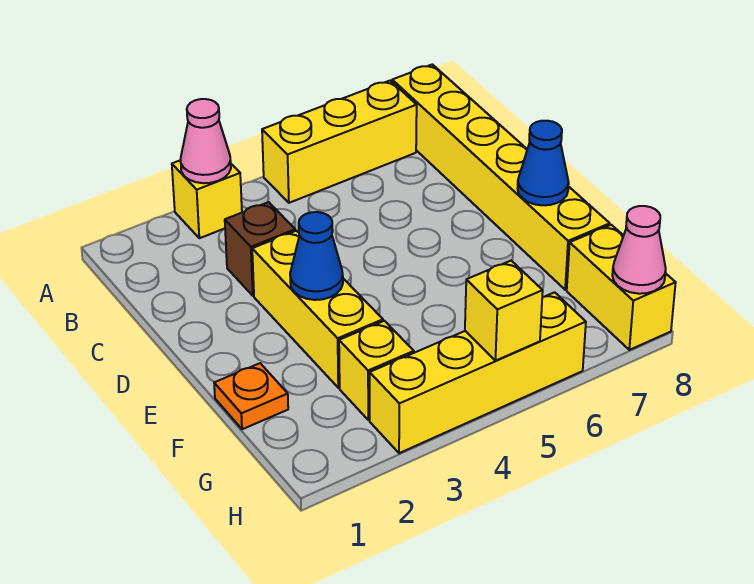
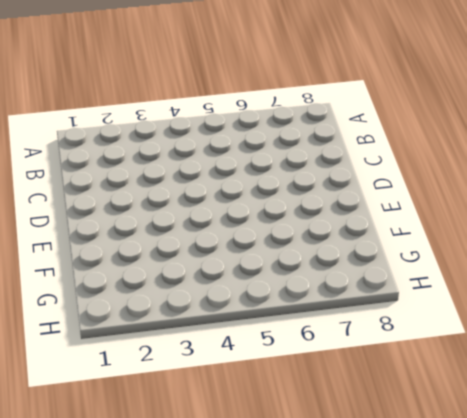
none -> yellow 1x1 brick [172,160,242,238]
none -> yellow 1x3 brick [262,81,417,203]
none -> yellow 1x6 brick [392,64,610,290]

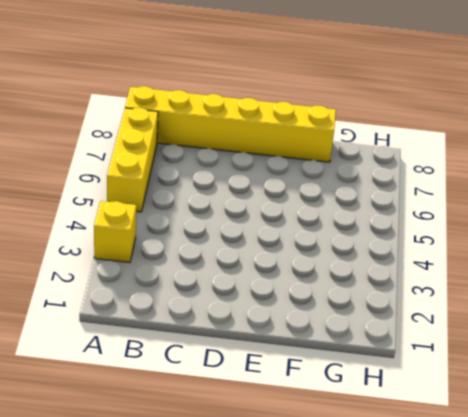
none -> brown 1x1 brick [225,202,295,296]
none -> yellow 1x3 brick [252,231,383,388]
none -> orange 1x1 plate [214,363,288,429]

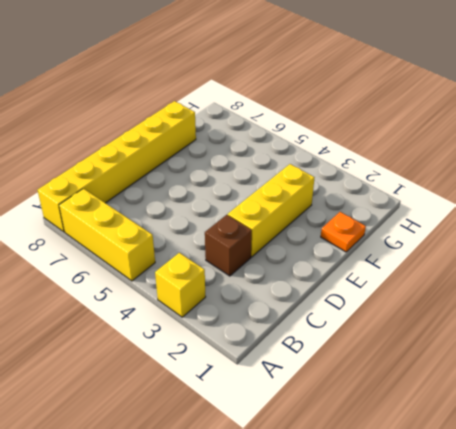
none -> yellow 1x1 brick [339,321,414,420]
none -> yellow 1x2 brick [567,225,676,350]
none -> yellow 1x4 brick [370,292,586,453]

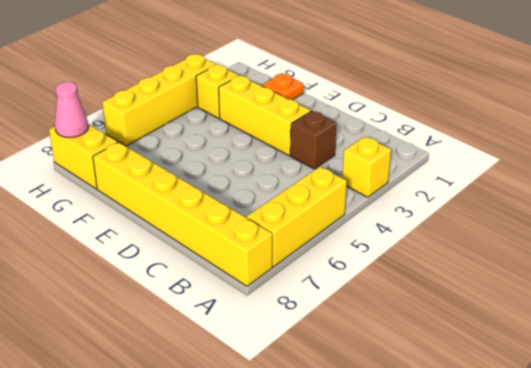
none -> pink 1x1 cone [181,99,231,183]
none -> blue 1x1 cone [290,212,343,300]
none -> blue 1x1 cone [518,121,569,205]

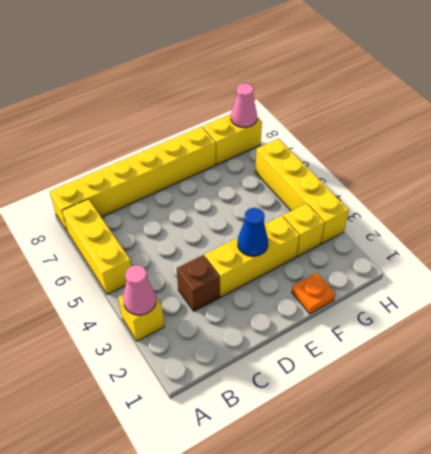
none -> blue 1x1 cone [518,121,569,205]
none -> yellow 1x1 brick [465,261,543,361]

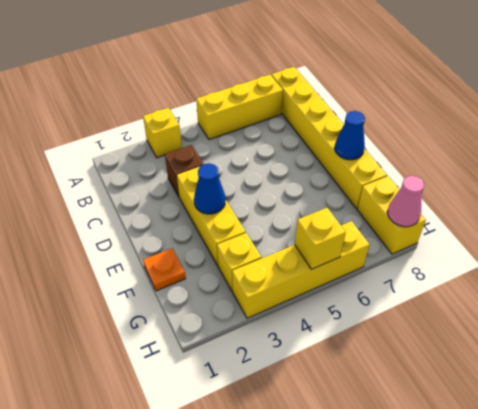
none -> pink 1x1 cone [181,99,231,183]

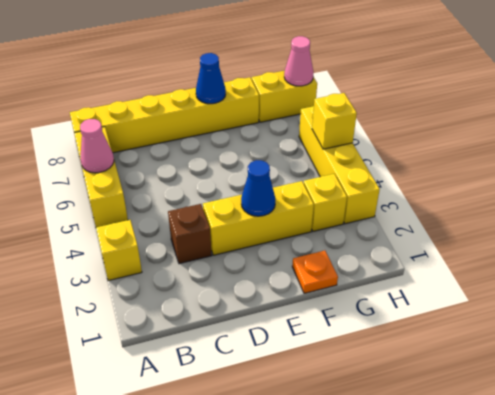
pink 1x1 cone [80,119,114,173] -> pink 1x1 cone moved to [181,99,231,183]

